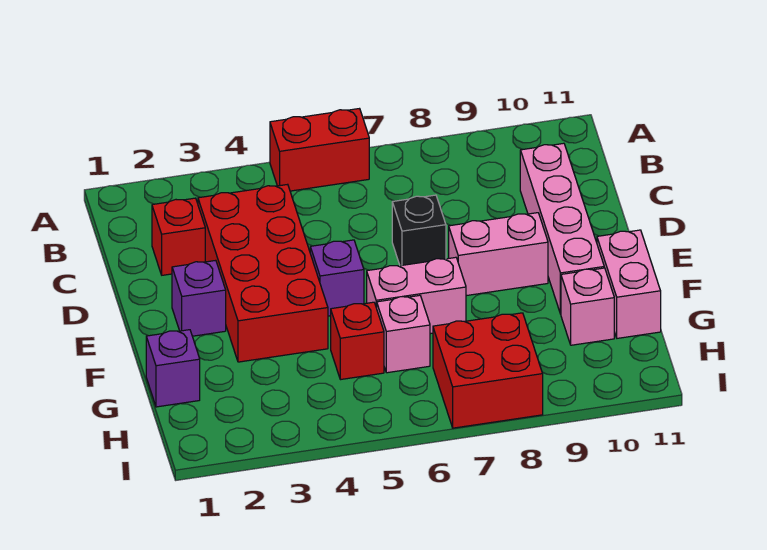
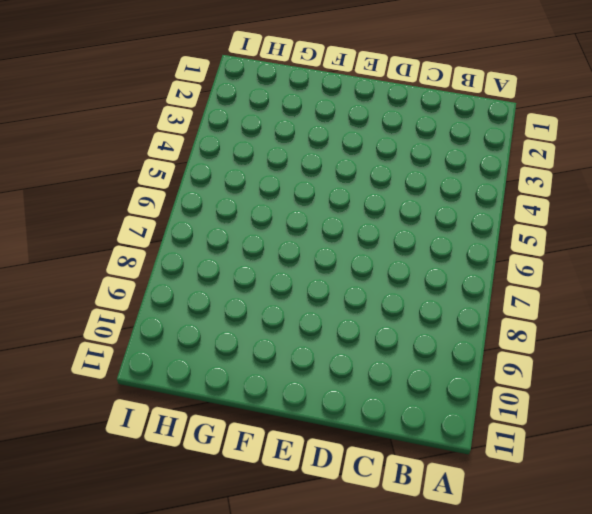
none -> red 1x2 brick [270,109,369,191]
none -> red 1x1 brick [152,198,205,275]
none -> red 2x4 brick [198,184,328,362]

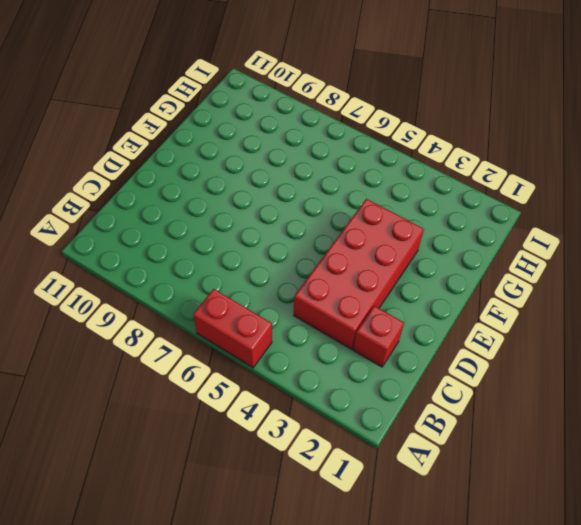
none -> pink 1x4 brick [520,143,604,314]
none -> black 1x1 brick [392,195,446,266]
none -> purple 1x1 brick [172,260,226,336]

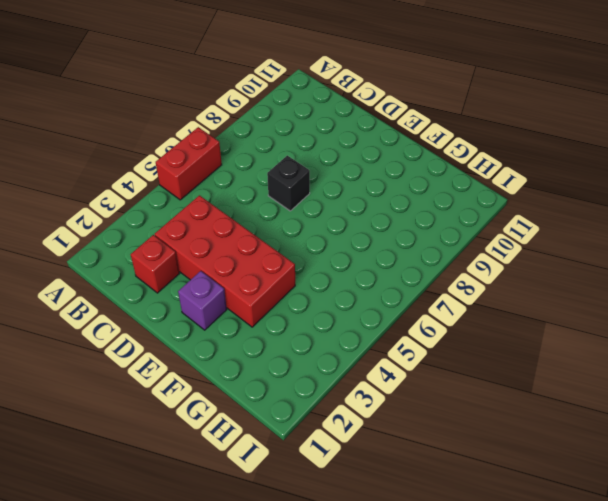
none -> pink 1x4 brick [520,143,604,314]
none -> purple 1x1 brick [310,240,364,316]
none -> pink 1x2 brick [449,213,548,296]

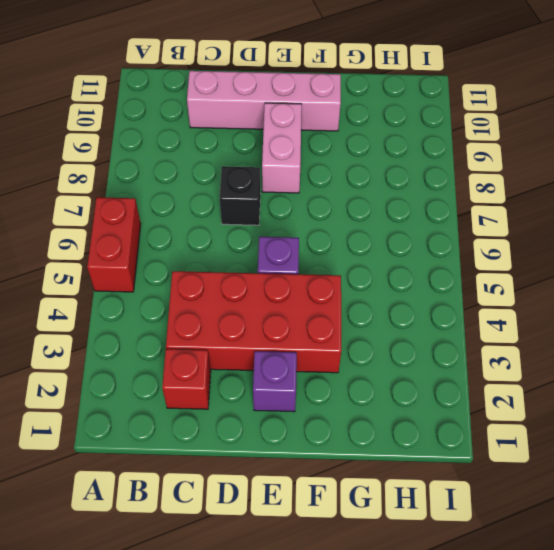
none -> pink 1x2 brick [367,257,466,334]
none -> pink 1x2 brick [597,230,661,338]
none -> purple 1x1 brick [146,330,200,407]

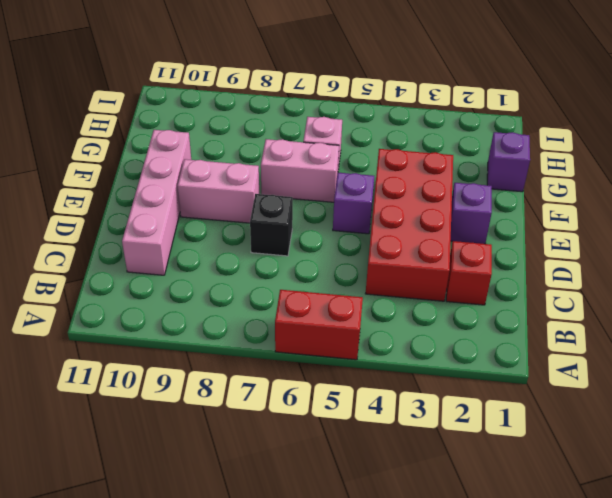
none -> pink 1x2 brick [597,230,661,338]
none -> red 1x1 brick [331,302,384,380]
none -> pink 1x1 brick [561,268,614,345]

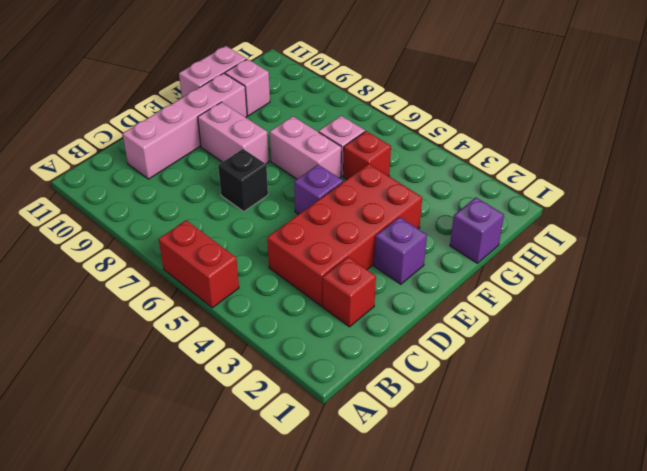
none -> red 2x2 brick [433,313,543,428]

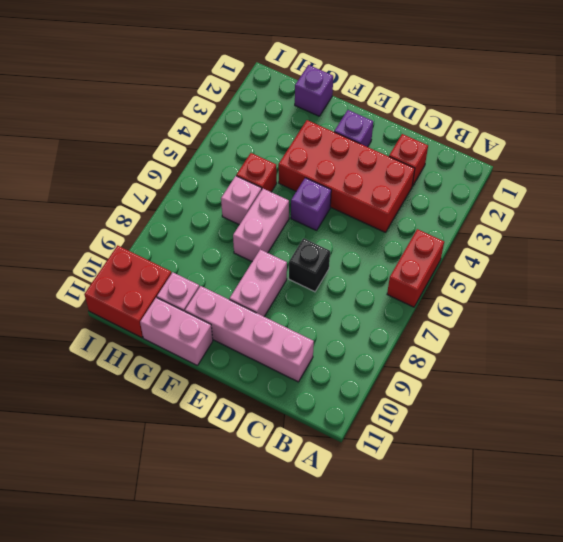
red 2x2 brick [84,245,172,338] -> red 2x2 brick moved to [433,313,543,428]

